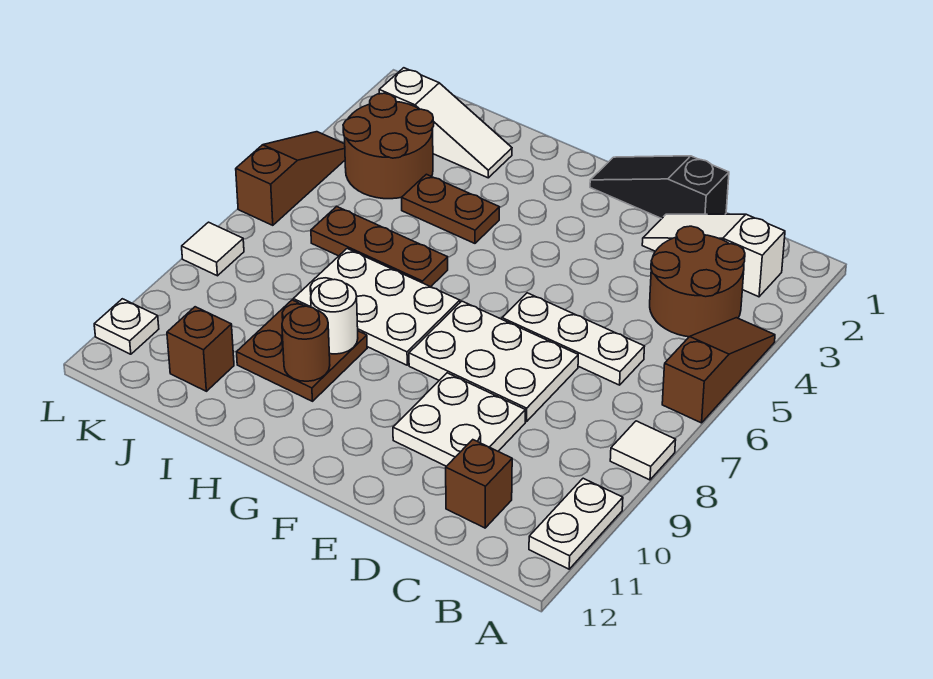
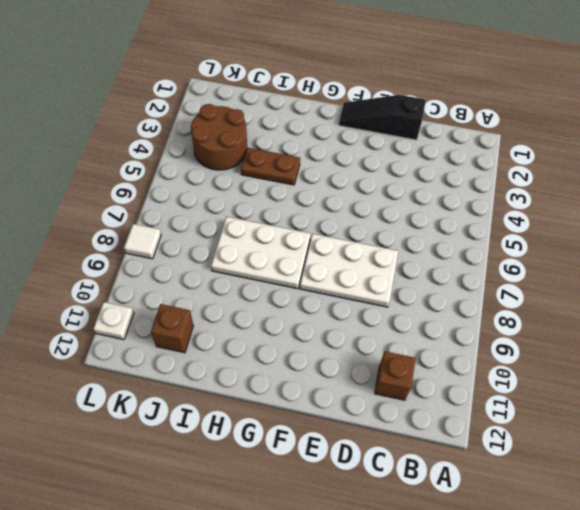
none -> brown 1x3 slope [662,318,775,423]
none -> white 1x1 tile [610,421,676,480]
none -> white 1x2 plate [529,478,623,569]

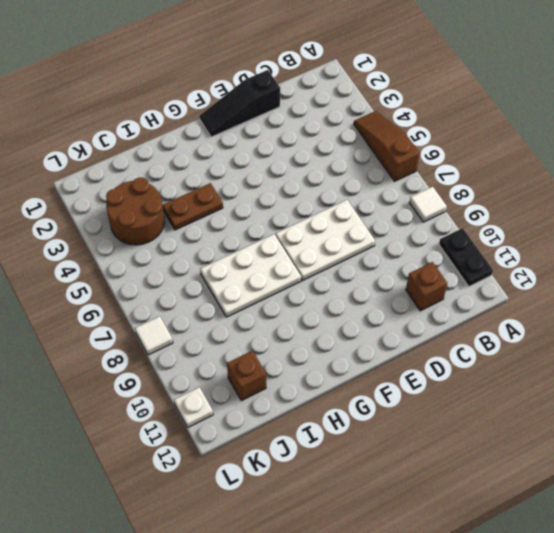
black 1x2 plate [439,228,493,286] -> white 1x2 plate [529,478,623,569]
none -> white 1x3 slope [642,214,785,297]
none -> brown 2x2 round brick [650,226,745,337]
none -> white 1x3 plate [502,293,645,385]

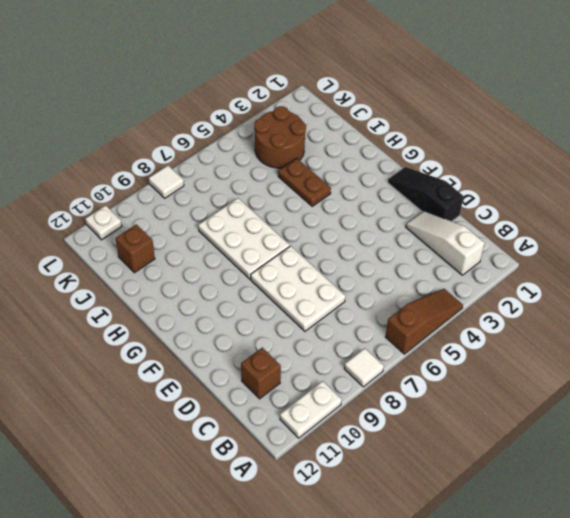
none -> brown 2x2 round brick [650,226,745,337]
none -> white 1x3 plate [502,293,645,385]
none -> white 2x2 plate [393,373,525,466]

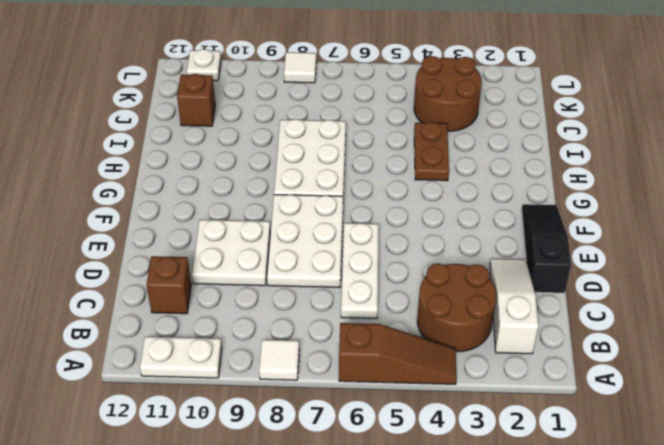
none -> brown 1x3 plate [311,206,448,287]
none -> brown 2x2 plate [237,300,367,401]
none -> white 1x3 slope [379,68,512,178]

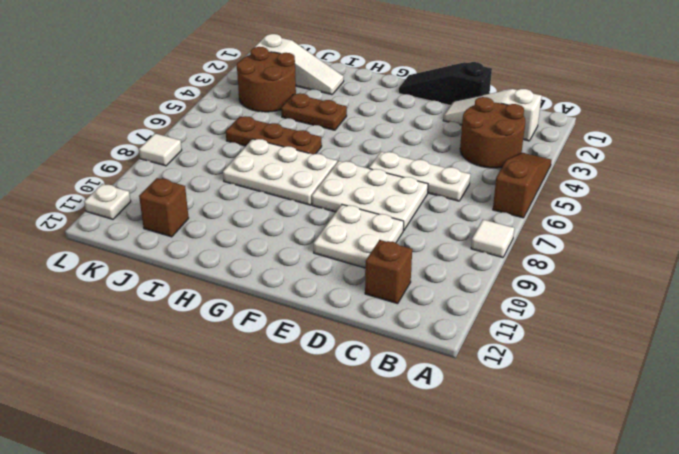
none -> white 1x2 plate [529,478,623,569]
none -> brown 2x2 plate [237,300,367,401]
none -> brown 1x3 slope [236,132,345,225]

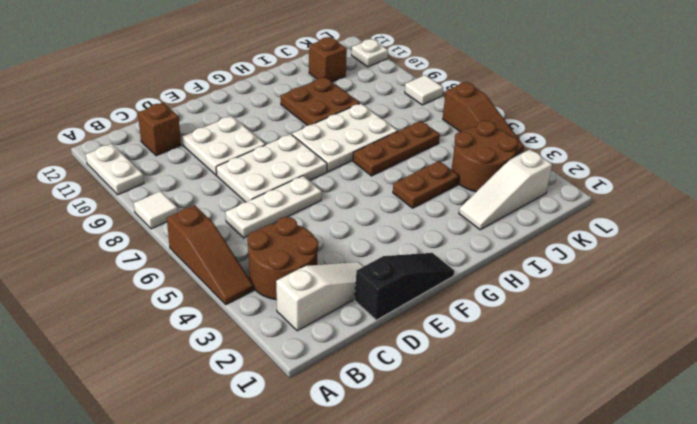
none -> white 1x1 round brick [311,279,358,354]
none -> brown 1x1 round brick [282,306,330,381]

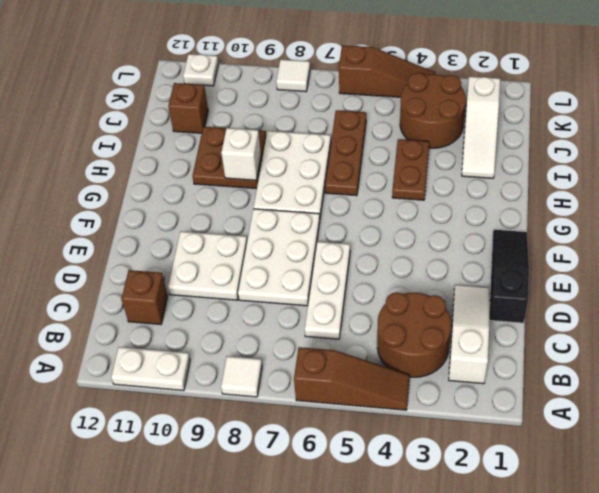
white 1x1 brick [221,128,261,180] -> white 1x1 round brick [311,279,358,354]
none -> brown 1x1 round brick [282,306,330,381]

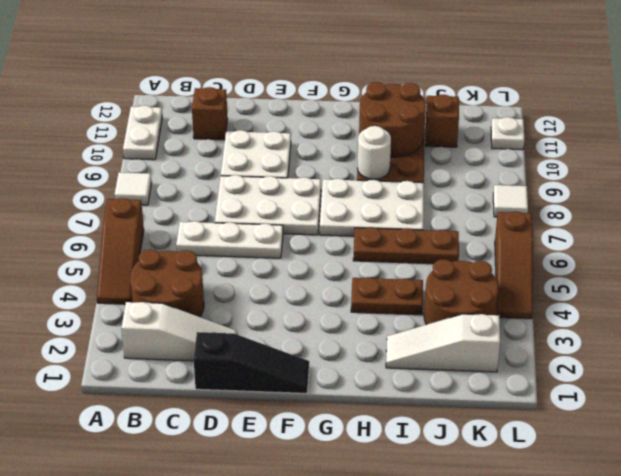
brown 2x2 round brick [359,82,426,157] -> brown 1x1 round brick [282,306,330,381]

